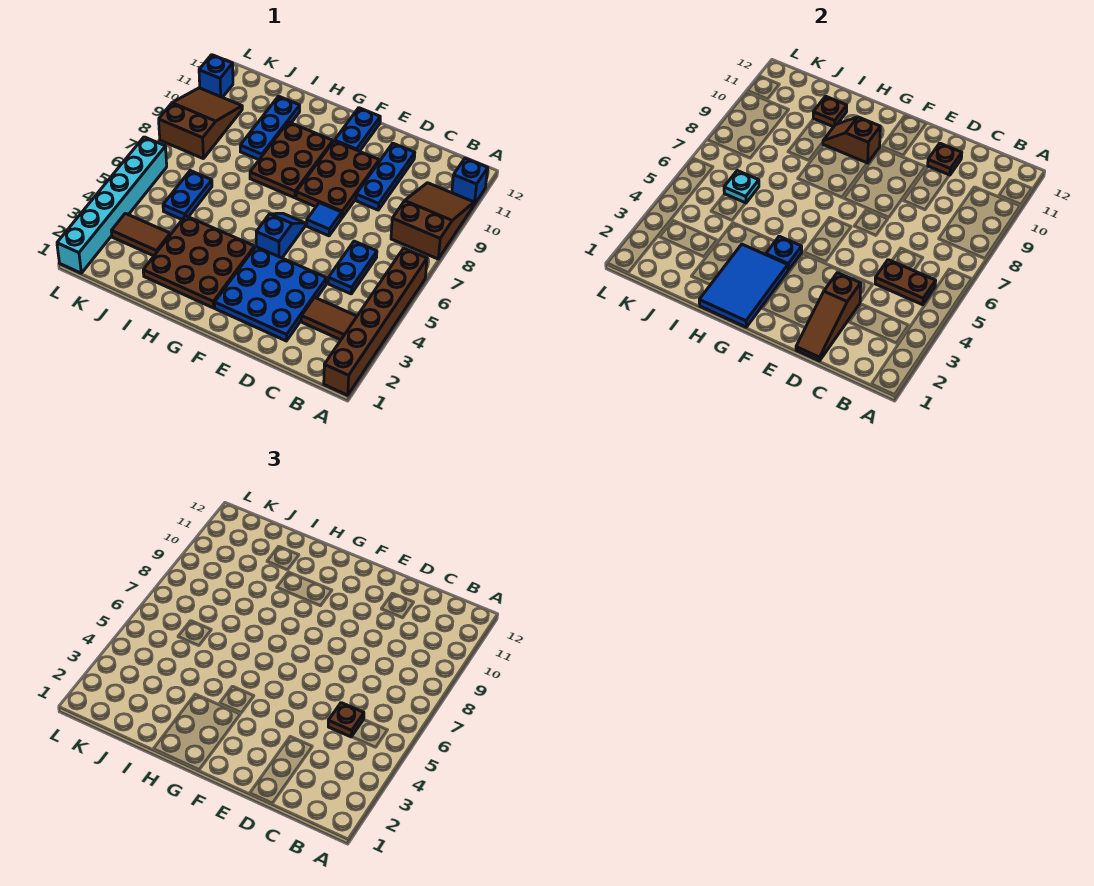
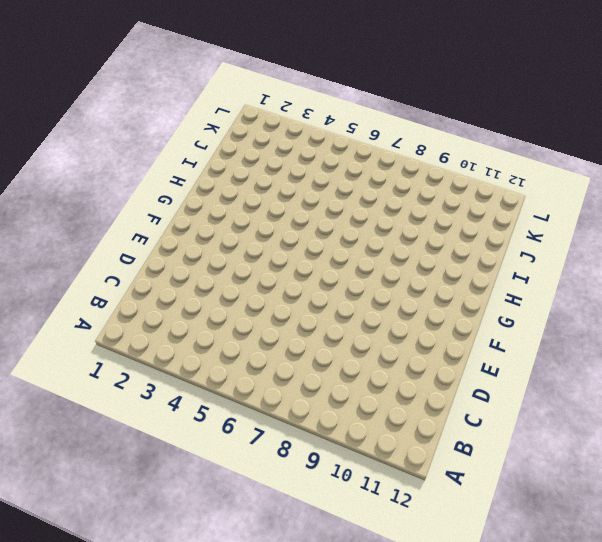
none -> brown 1x6 brick [324,248,427,395]
none -> brown 2x3 slope [391,183,474,259]
none -> blue 1x1 brick [452,158,488,205]

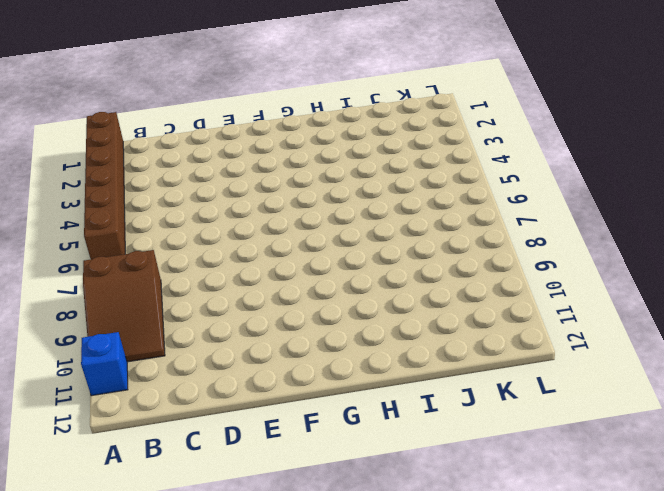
none -> brown 1x2 tile [301,297,357,340]
none -> blue 1x2 plate [328,241,377,294]
none -> blue 3x3 plate [215,247,327,341]

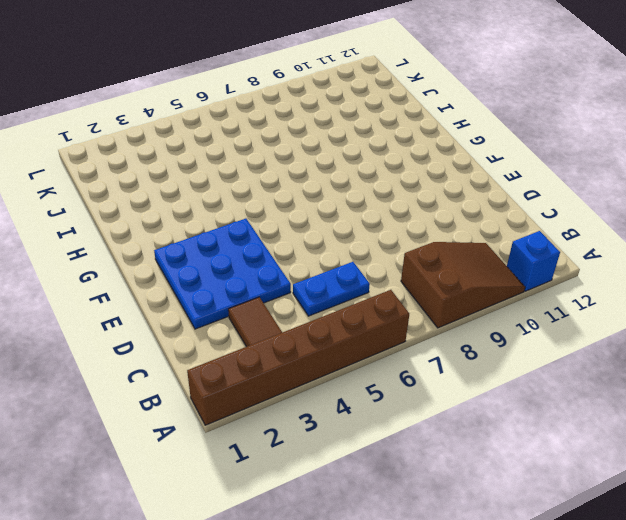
none -> blue 1x3 plate [356,143,415,210]
none -> blue 1x1 tile [307,203,342,236]
none -> brown 2x3 plate [296,141,379,218]

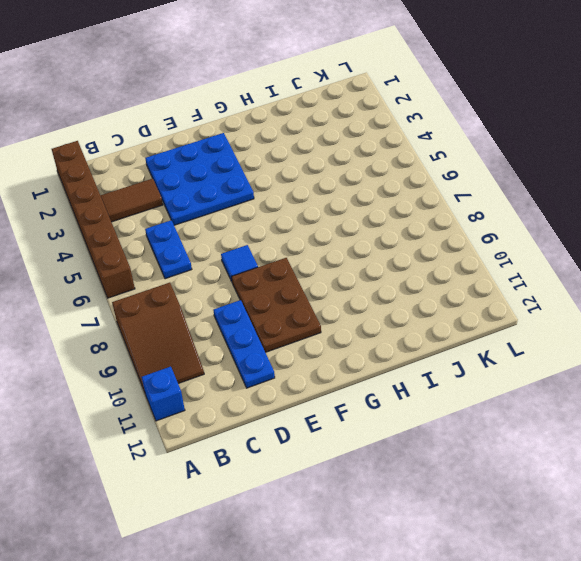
none -> blue 1x2 slope [256,213,305,258]
none -> blue 1x2 plate [335,108,380,151]
none -> brown 3x3 plate [143,216,255,308]

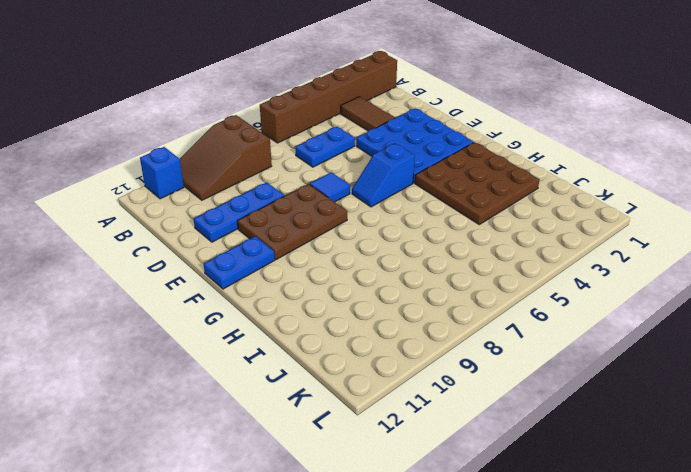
none -> brown 2x3 plate [250,122,333,198]
none -> blue 1x3 plate [240,96,300,160]
none -> brown 1x2 tile [111,213,170,256]

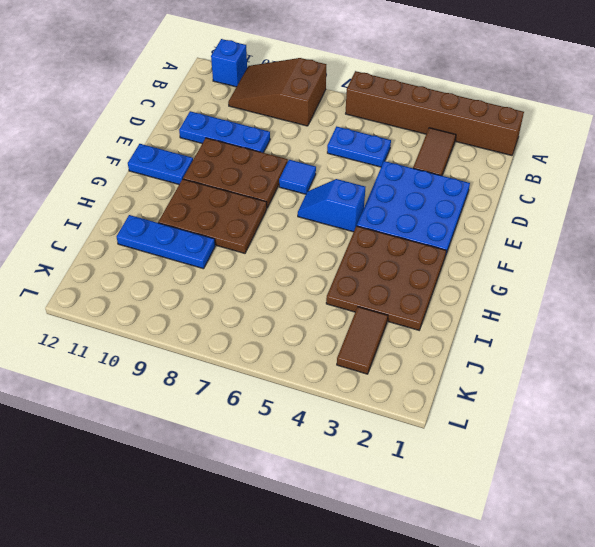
none -> blue 1x2 plate [163,171,212,219]
none -> brown 2x3 slope [159,88,242,158]
none -> cyan 1x6 brick [57,137,167,273]

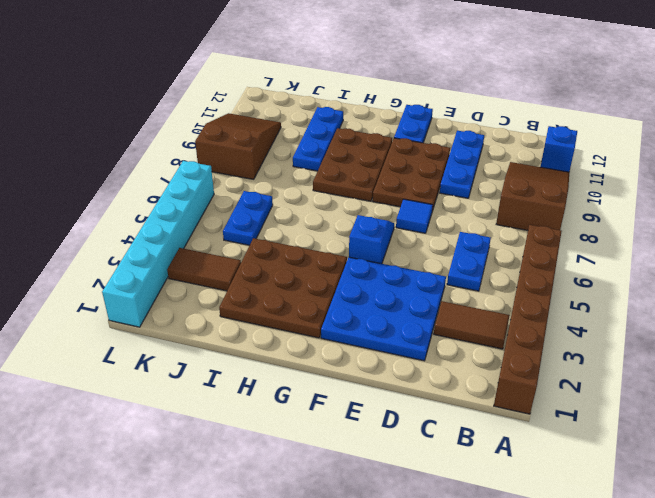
none -> blue 1x1 brick [199,55,233,97]
none -> brown 1x2 plate [875,260,936,305]
none -> brown 1x3 slope [796,273,861,361]

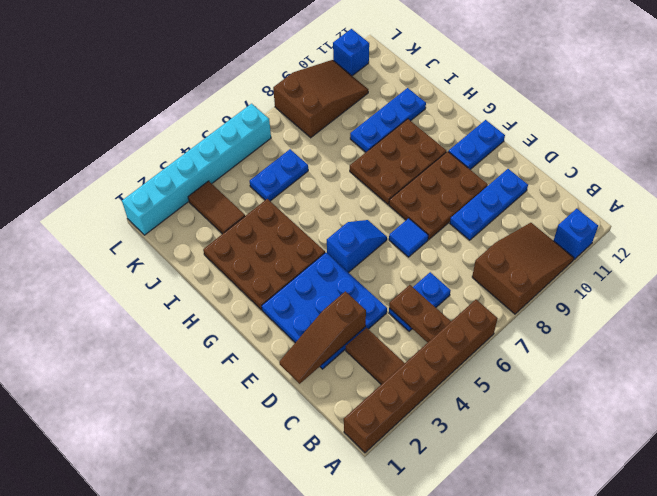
none -> brown 1x1 plate [928,143,962,175]
none -> blue 2x3 tile [699,244,788,327]
none -> blue 1x1 plate [766,236,802,270]

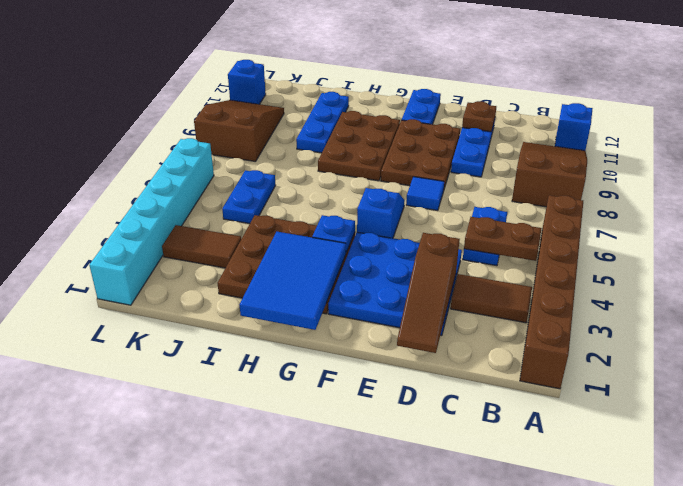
none -> brown 1x2 slope [823,117,880,163]
none -> brown 1x1 plate [813,96,847,127]
none -> cyan 1x1 plate [724,171,759,203]

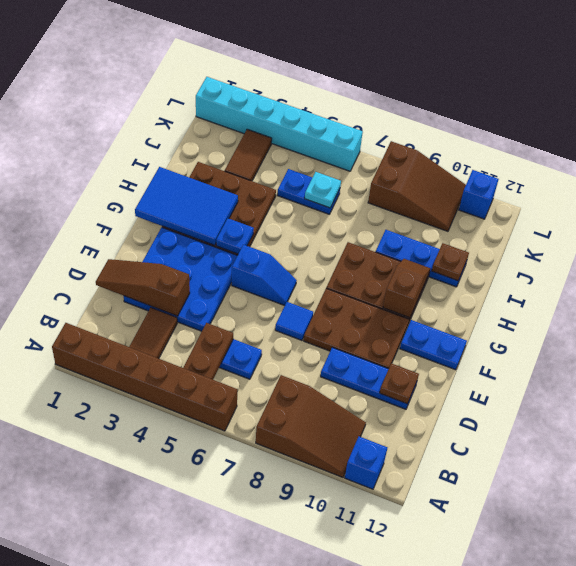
none -> brown 1x1 plate [328,703,364,737]

